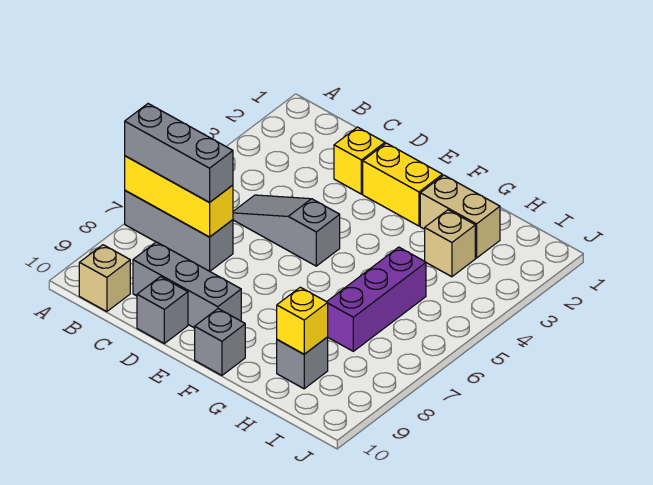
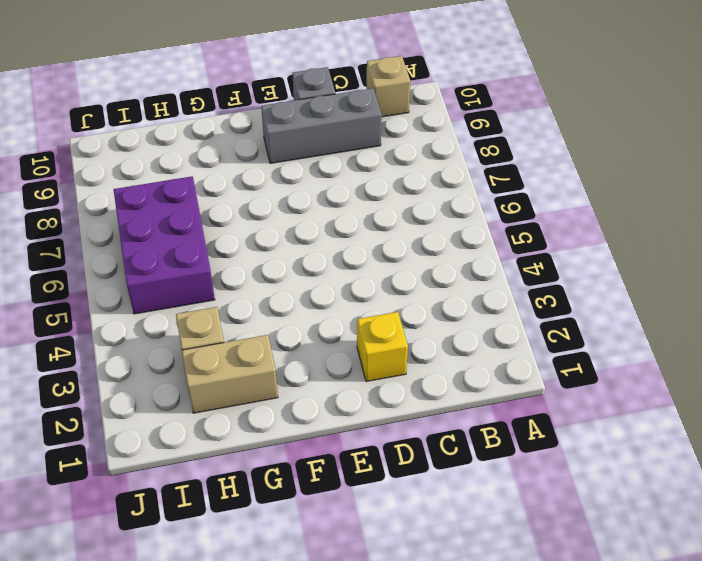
purple 2x3 brick [114,176,215,314] -> purple 1x3 brick [327,247,426,351]
none -> grey 1x3 brick [125,191,233,271]
none -> grey 1x3 slope [233,195,340,266]
none -> yellow 1x2 brick [363,143,442,226]

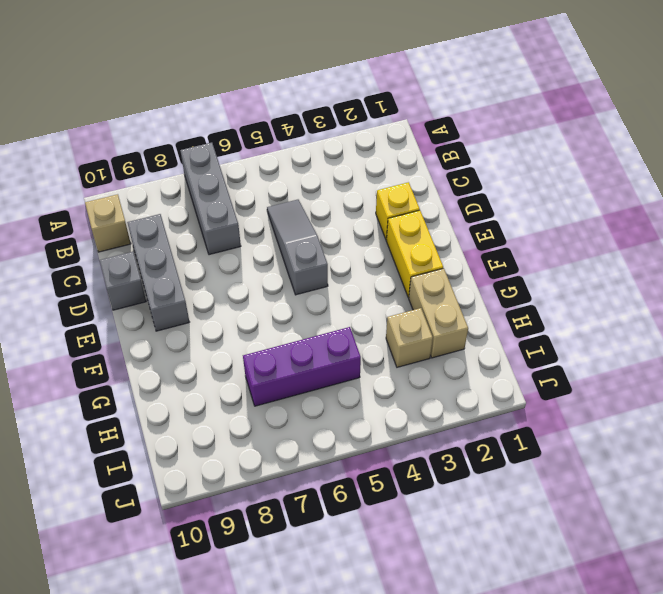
none -> grey 1x1 brick [195,309,245,375]
none -> grey 1x1 brick [277,337,328,389]
none -> yellow 1x3 brick [125,156,233,237]

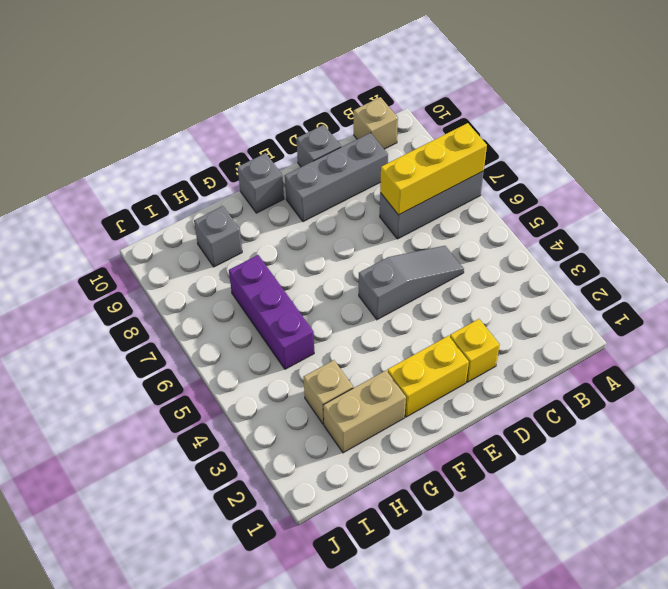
none -> yellow 1x1 brick [277,287,328,354]
none -> grey 1x3 brick [125,104,233,203]

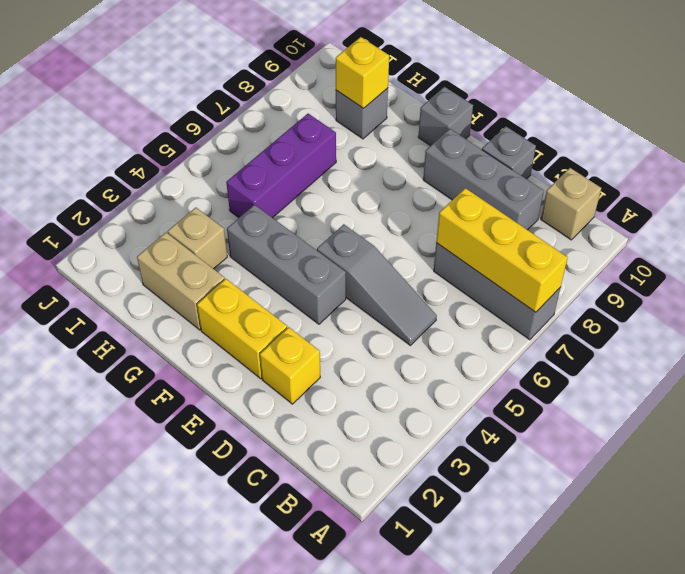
grey 1x3 brick [227,205,346,324] -> grey 1x3 brick moved to [125,104,233,203]

